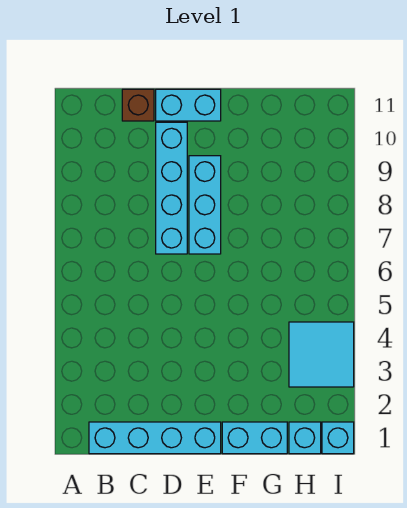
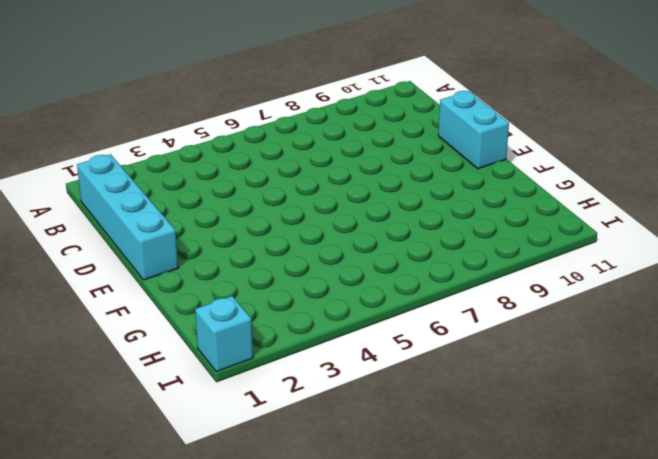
none -> brown 1x1 brick [122,89,154,121]
none -> cyan 1x4 brick [156,122,187,254]

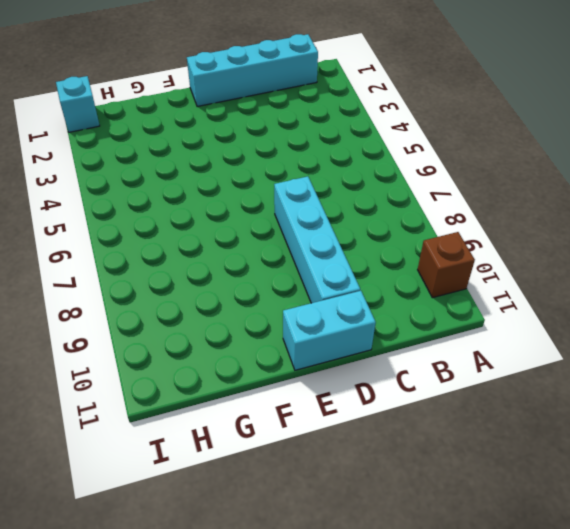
brown 1x1 brick [418,232,475,298] -> brown 1x1 brick moved to [122,89,154,121]
none -> cyan 1x3 brick [189,156,221,254]
none -> cyan 1x2 brick [222,422,287,454]

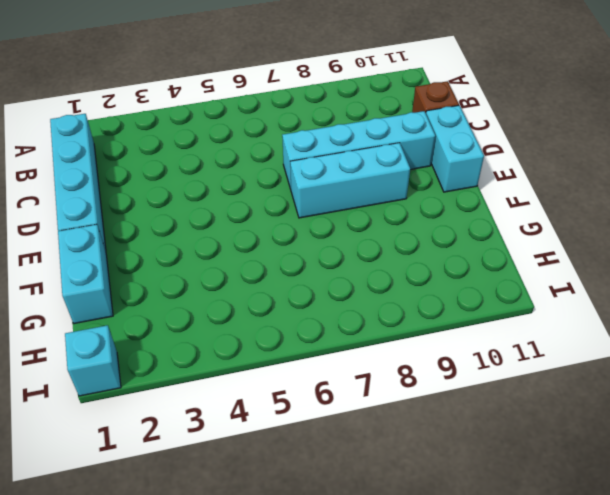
none -> cyan 1x1 brick [289,422,321,454]
none -> cyan 2x2 tile [289,322,354,387]

